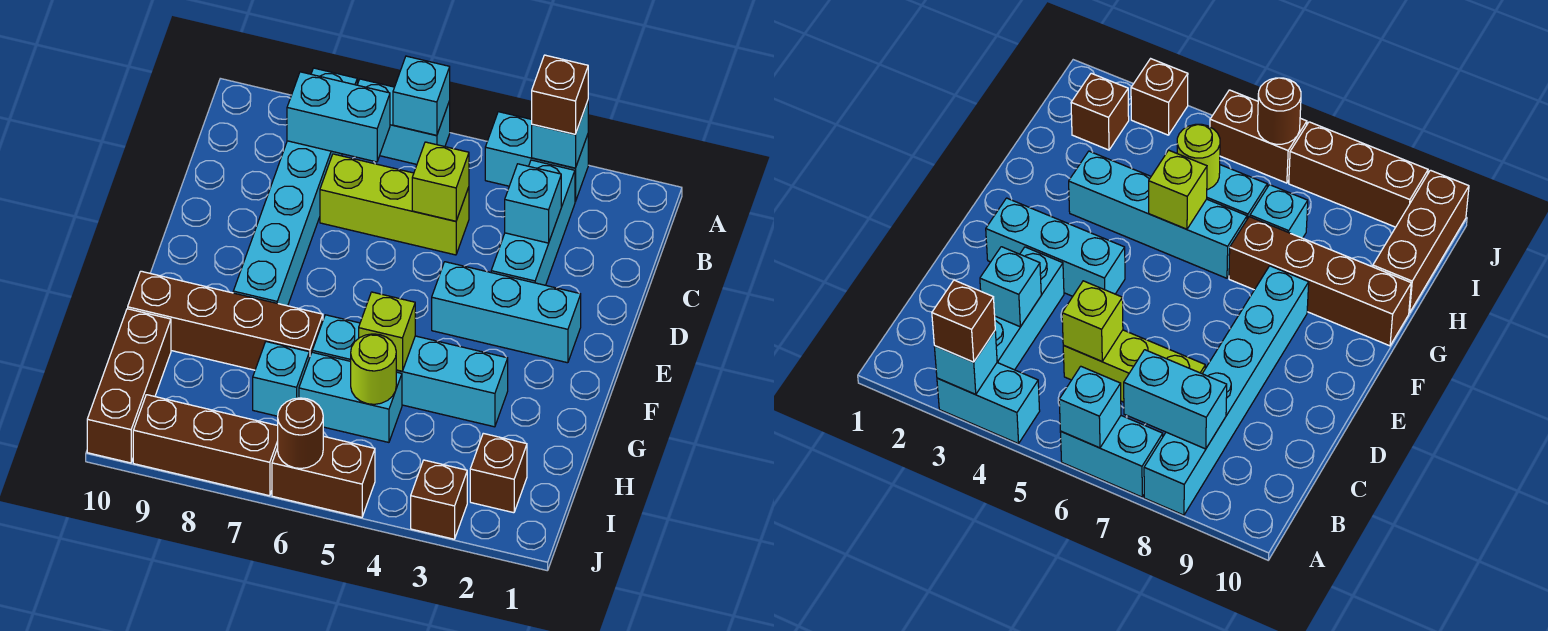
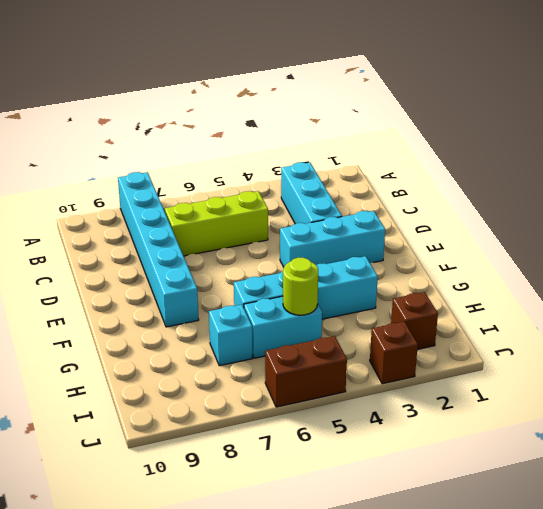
none -> cyan 1x2 brick [485,112,588,202]
none -> cyan 1x2 brick [357,79,450,164]
none -> brown 1x4 brick [128,271,323,370]

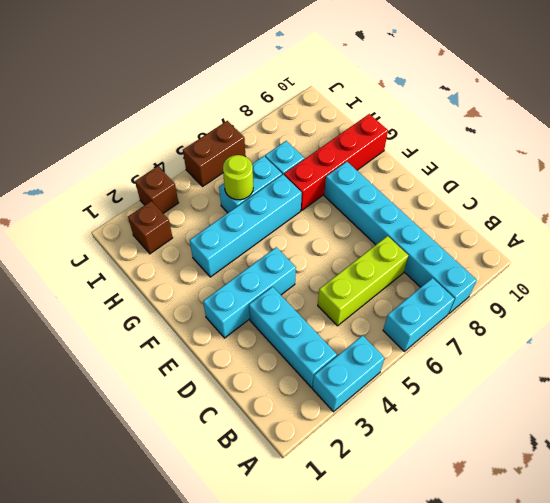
red 1x4 brick [284,114,388,210] -> brown 1x4 brick [128,271,323,370]
none -> brown 1x3 brick [87,309,171,463]
none -> brown 1x3 brick [133,395,278,496]
none -> cyan 1x1 brick [532,101,588,168]

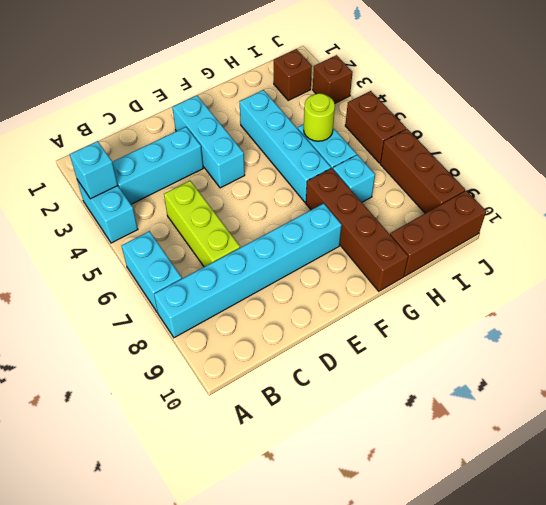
none -> cyan 1x1 brick [393,56,450,135]
none -> cyan 1x2 brick [287,72,390,162]
none -> cyan 1x1 brick [505,164,561,243]

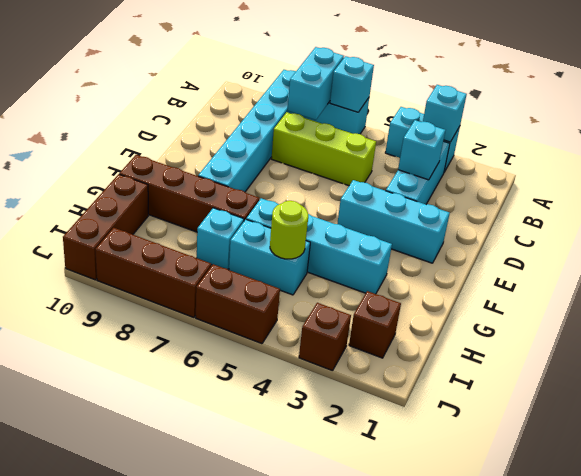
cyan 1x2 brick [287,47,344,120] -> cyan 1x2 brick turned to [287,72,390,162]
none -> lime 1x1 brick [412,142,469,221]
none -> lime 1x1 brick [359,292,415,371]
none -> brown 1x1 round brick [278,398,323,468]

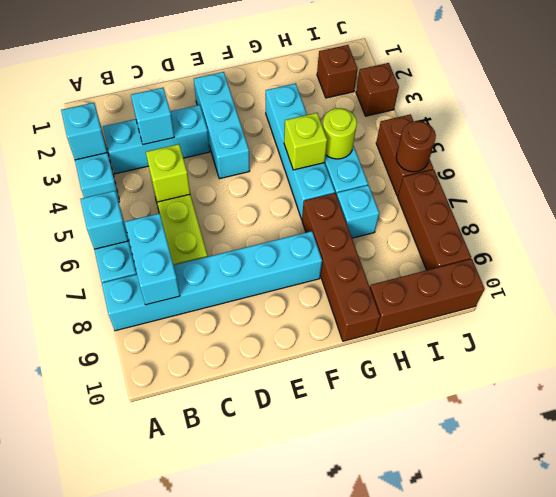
none -> brown 1x1 brick [532,55,588,134]

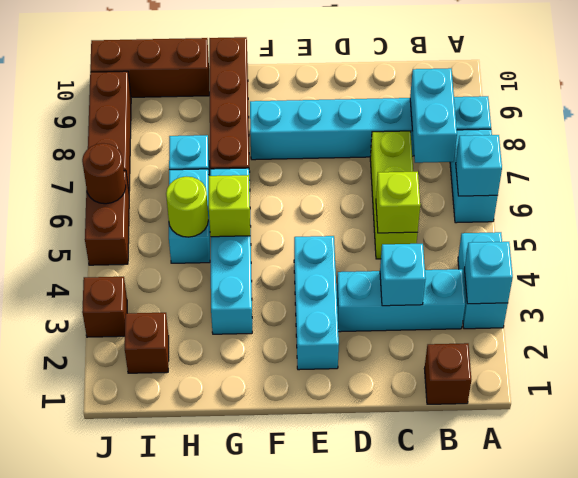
brown 1x1 brick [424,343,471,404] -> brown 1x1 brick moved to [532,55,588,134]

